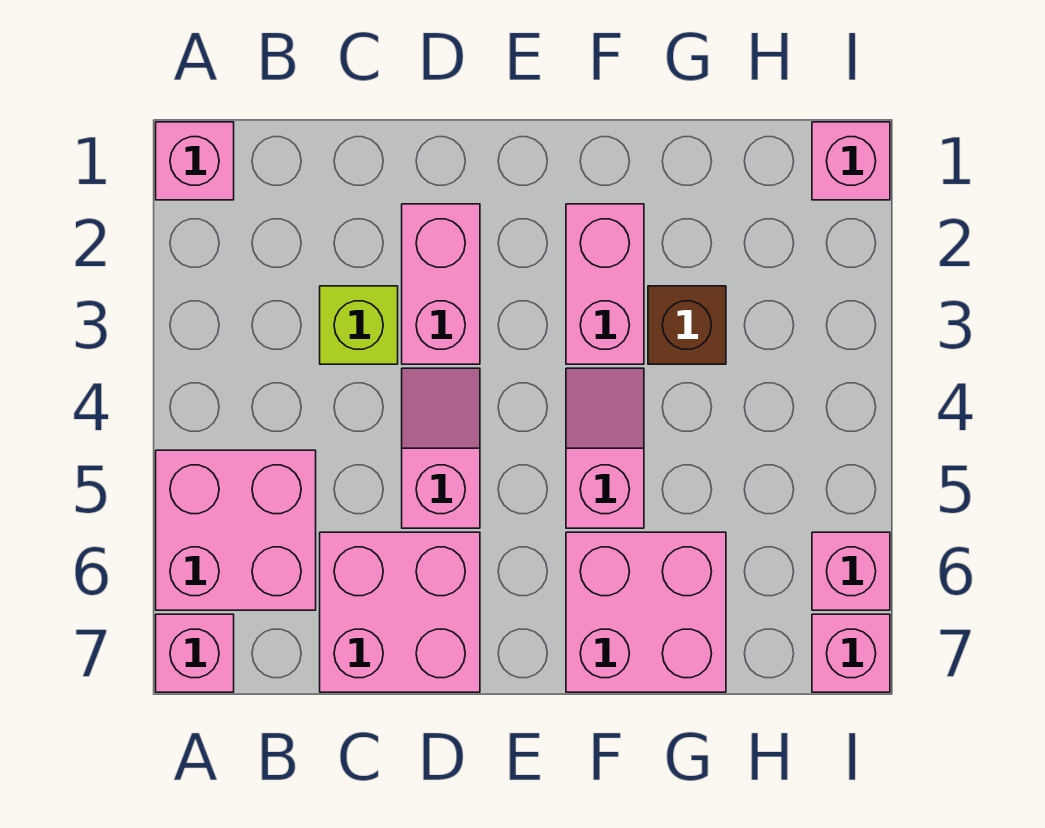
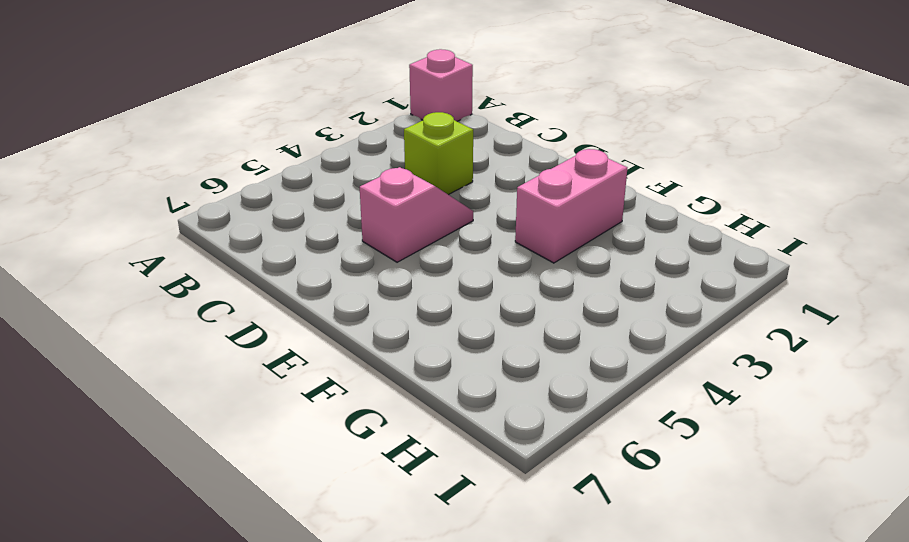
none -> pink 2x2 brick [156,450,316,610]
none -> pink 1x1 brick [156,614,234,692]
none -> pink 2x2 brick [320,532,480,692]

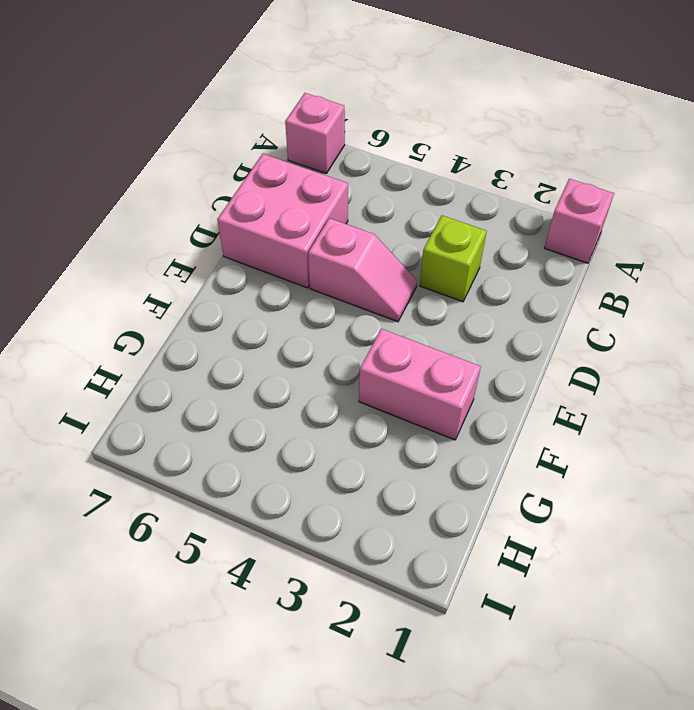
none -> pink 2x2 brick [156,450,316,610]
none -> pink 1x2 brick [402,204,480,364]
none -> pink 1x2 slope [566,368,644,528]

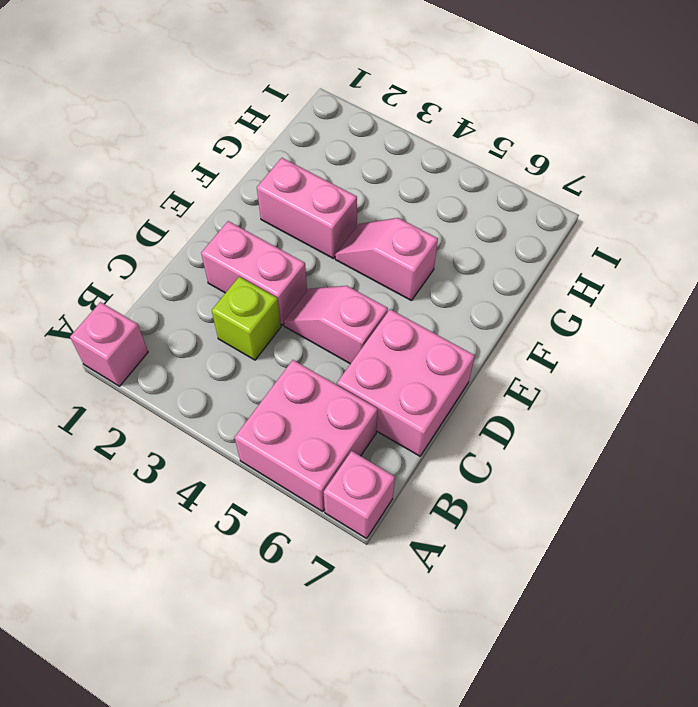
none -> pink 2x2 brick [566,532,726,692]
none -> brown 1x1 brick [648,286,726,364]
none -> pink 1x1 brick [812,122,890,200]

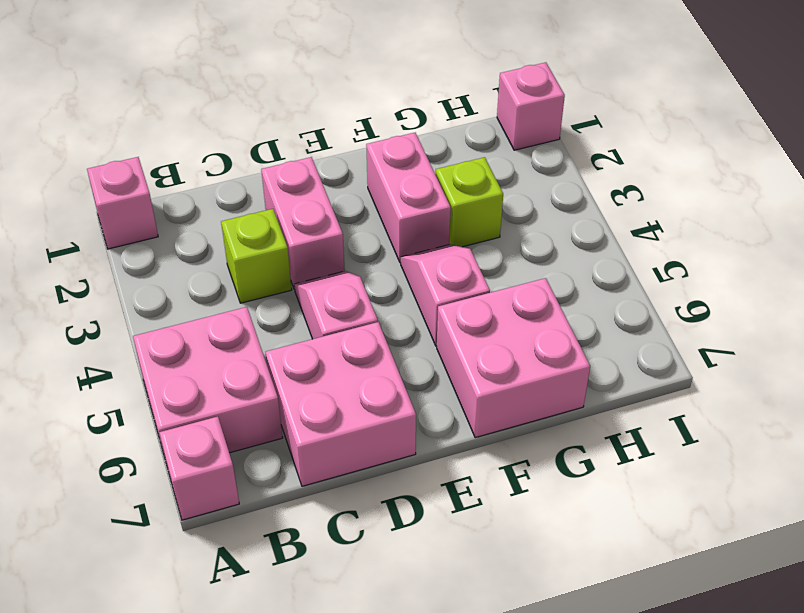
lime 1x1 brick [435,157,503,247] -> brown 1x1 brick [648,286,726,364]
none -> pink 1x1 brick [812,532,890,610]
none -> pink 1x1 brick [812,614,890,692]

